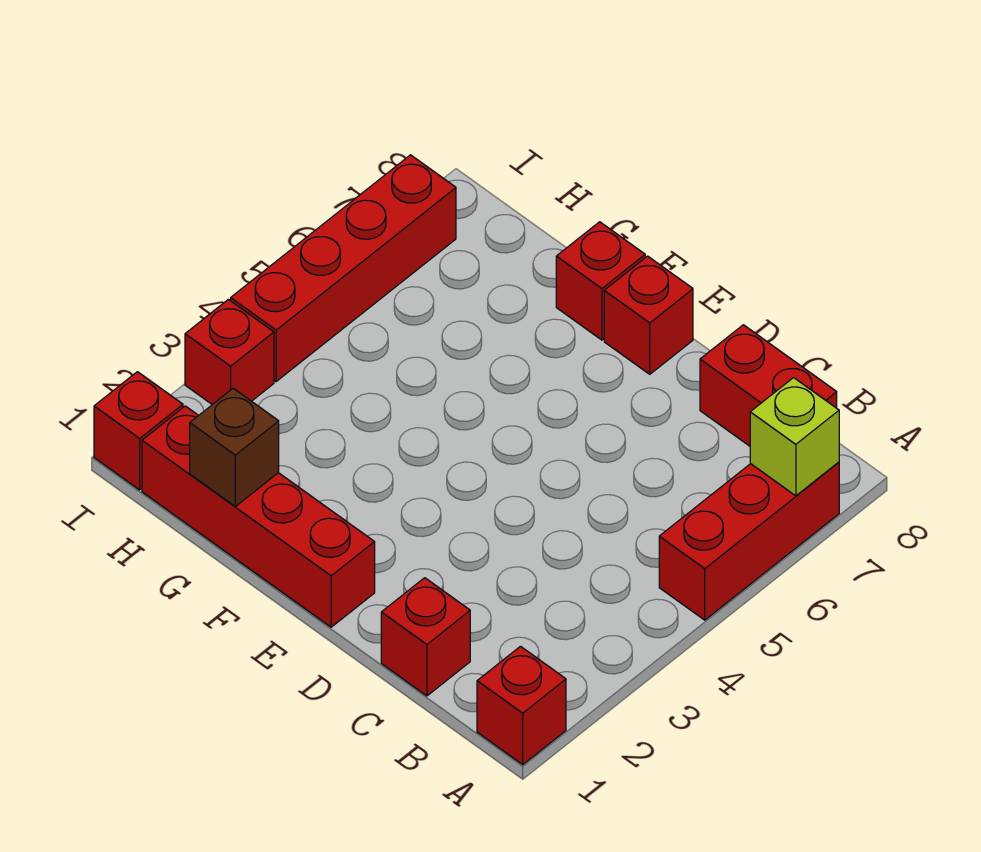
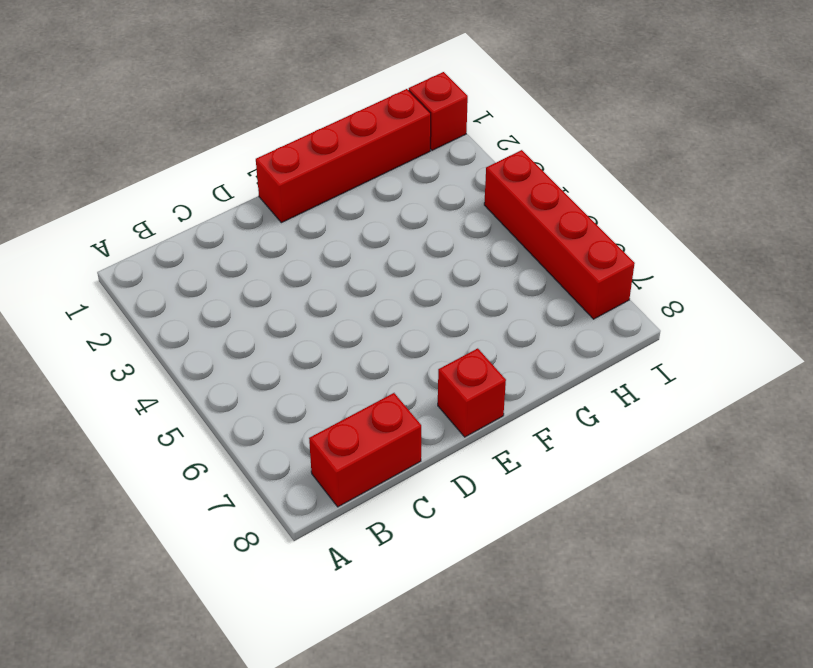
none -> red 1x1 brick [477,646,566,764]
none -> red 1x3 brick [659,462,839,620]
none -> red 1x1 brick [381,578,470,696]

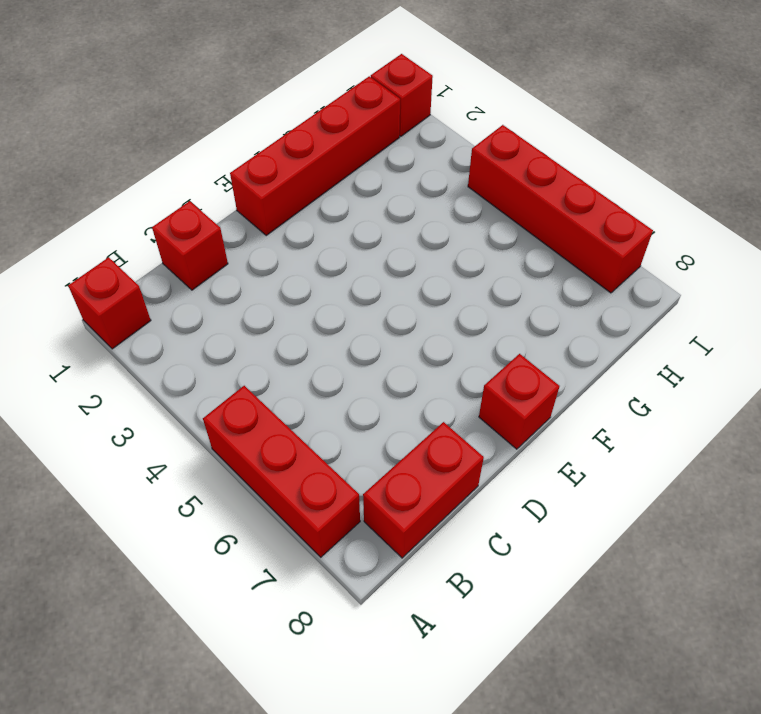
none -> red 1x1 brick [556,222,645,340]
none -> red 1x1 brick [185,299,274,405]
none -> lime 1x1 brick [750,378,839,496]

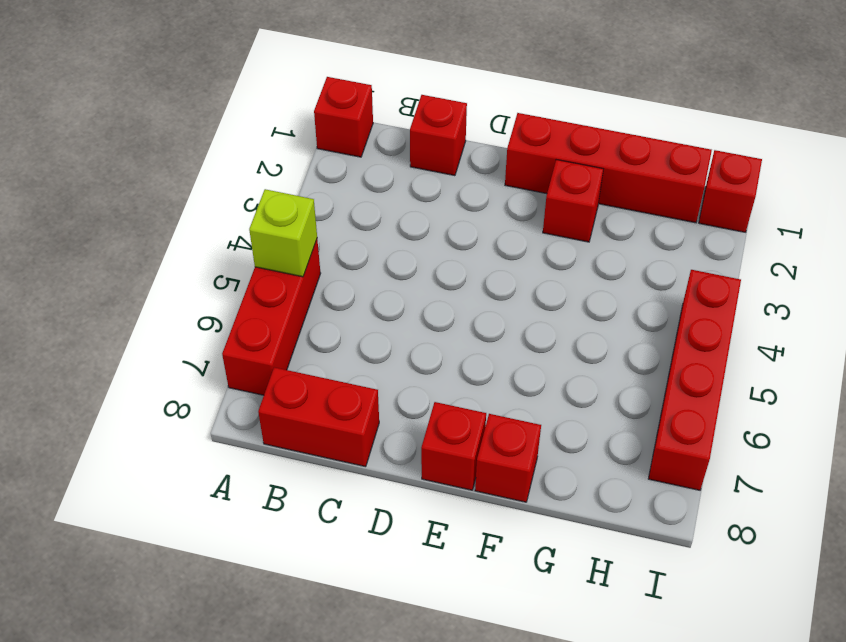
lime 1x1 brick [249,189,317,277] -> lime 1x1 brick moved to [750,378,839,496]
red 1x1 brick [543,160,603,242] -> red 1x1 brick moved to [185,299,274,405]
none -> brown 1x1 brick [190,388,279,506]

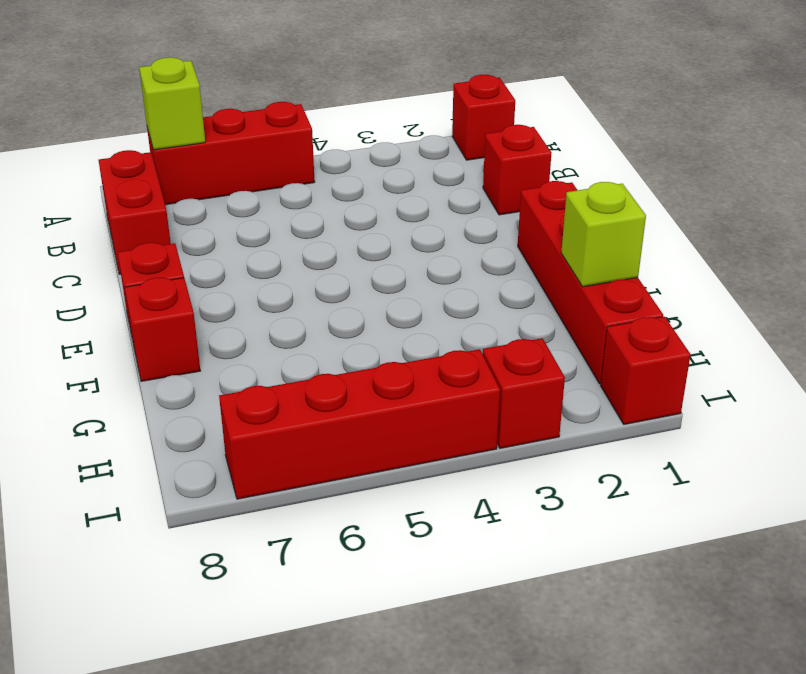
lime 1x1 brick [561,182,646,287] -> brown 1x1 brick [190,388,279,506]

